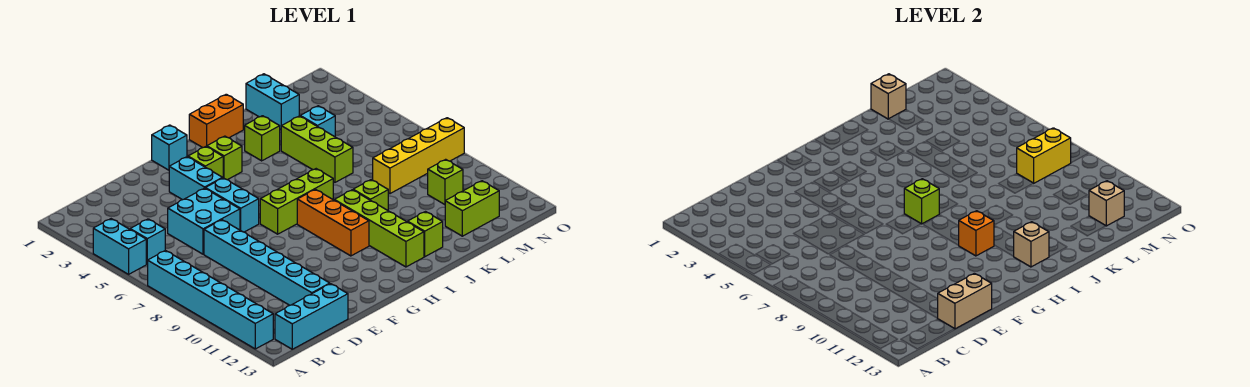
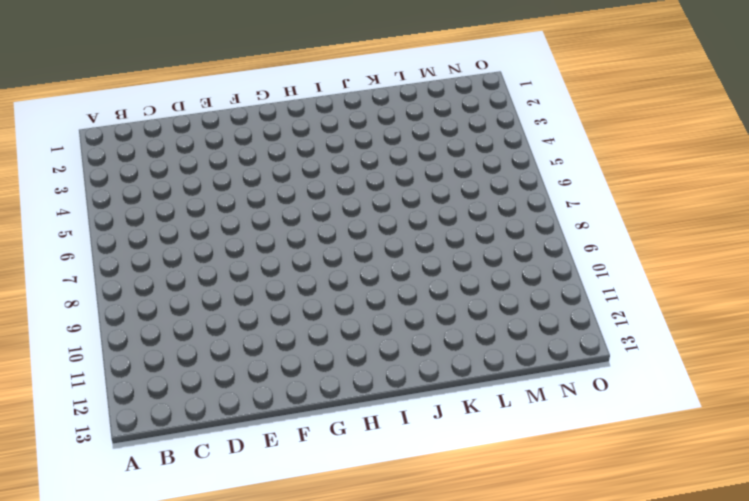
none -> cyan 1x2 brick [93,219,146,274]
none -> cyan 1x6 brick [148,250,273,349]
none -> cyan 1x1 brick [130,219,165,264]
none -> cyan 1x3 brick [275,284,348,349]

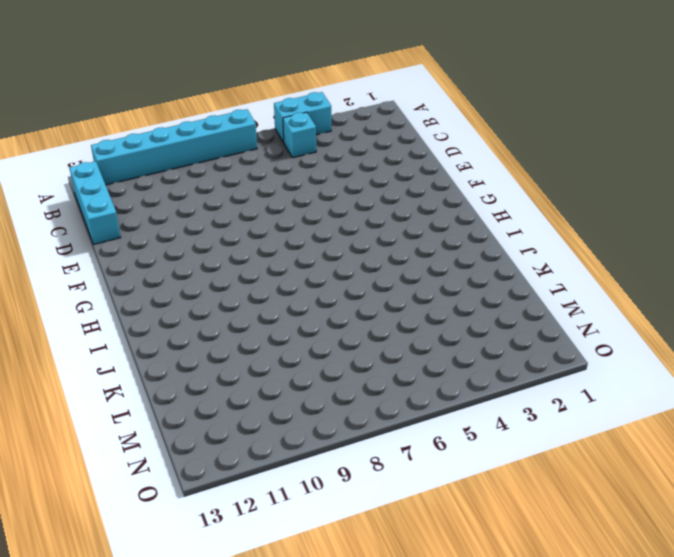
none -> cyan 2x2 brick [168,188,240,254]
none -> cyan 1x6 brick [204,220,330,305]
none -> cyan 1x2 brick [169,157,222,200]
none -> cyan 1x2 brick [205,178,259,232]

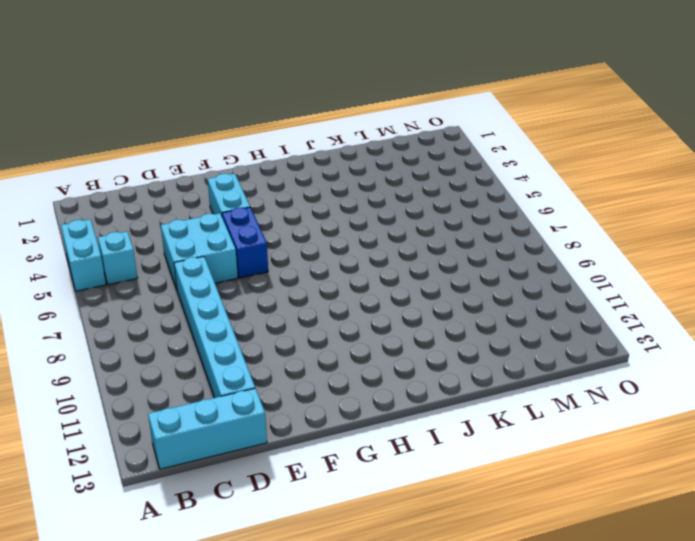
blue 1x2 brick [222,207,268,278] -> cyan 1x2 brick [205,178,259,232]
none -> cyan 1x6 brick [148,250,273,349]
none -> cyan 1x1 brick [152,125,187,170]
none -> lime 1x1 brick [188,146,223,178]
none -> lime 1x3 brick [260,169,333,234]

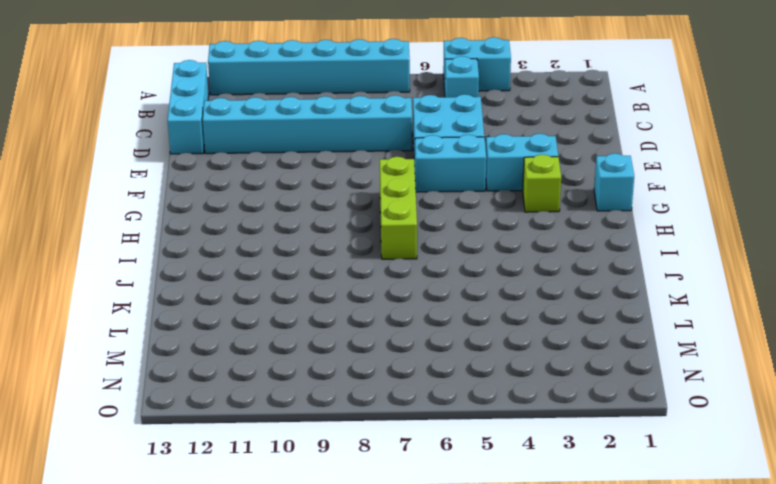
none -> lime 1x1 brick [207,136,242,180]
none -> orange 1x3 brick [297,189,369,256]
none -> orange 1x2 brick [189,94,243,148]
none -> lime 1x4 brick [334,190,424,267]

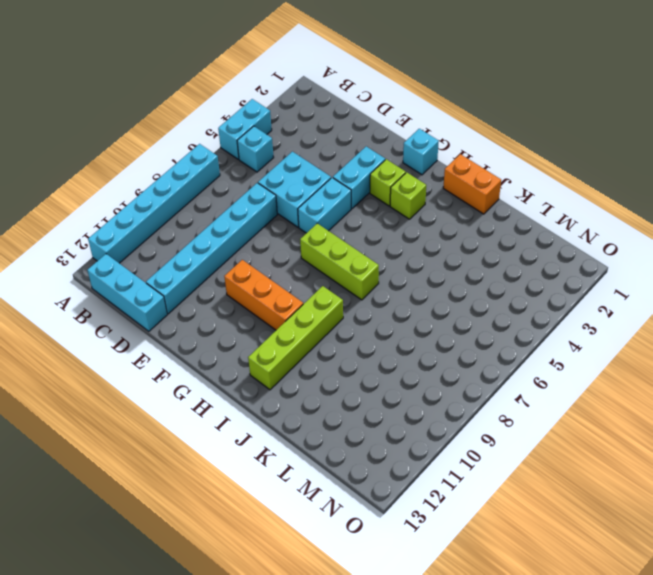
orange 1x3 brick [224,260,303,330] -> orange 1x3 brick turned to [297,189,369,256]
none -> lime 1x1 brick [245,116,280,161]
none -> lime 1x1 brick [353,180,388,210]
none -> lime 1x1 brick [408,212,443,257]
none -> lime 1x3 brick [281,116,353,182]

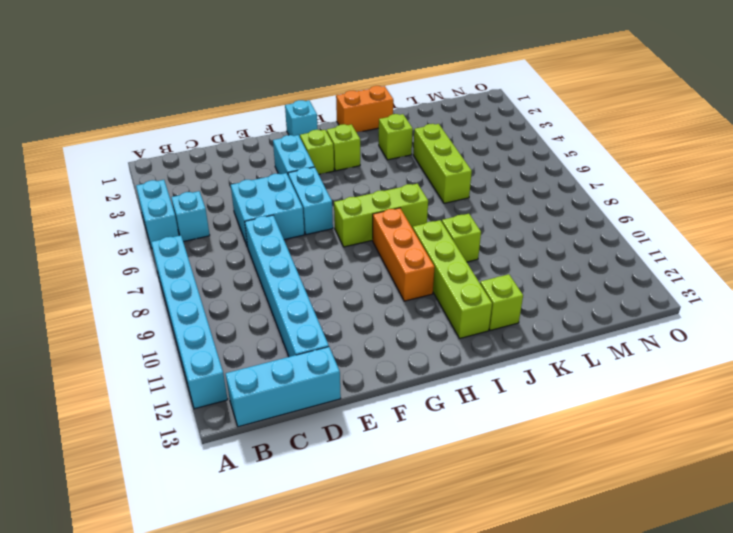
none -> cyan 1x2 brick [246,74,299,129]
none -> cyan 1x1 brick [300,106,335,137]
none -> yellow 1x4 brick [373,118,464,194]
none -> lime 1x2 brick [445,181,499,236]

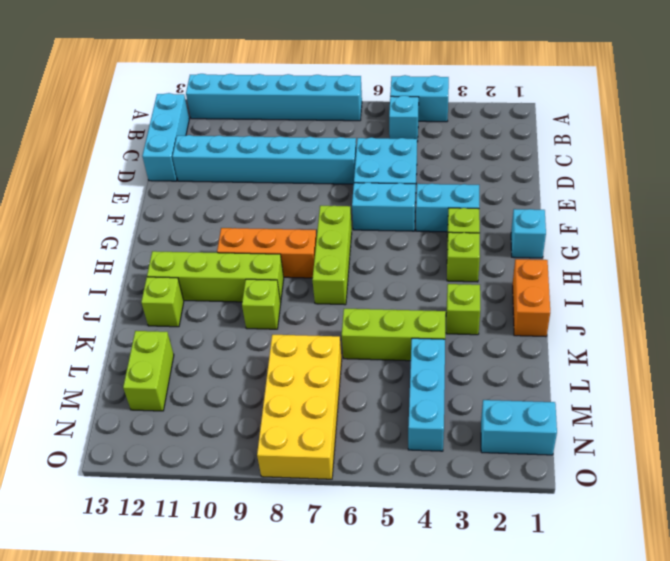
cyan 1x3 brick [408,338,445,451] -> cyan 1x1 brick [300,106,335,137]
yellow 2x4 brick [257,335,342,479] -> yellow 1x4 brick [373,118,464,194]
cyan 1x2 brick [481,400,557,455] -> cyan 1x2 brick moved to [246,74,299,129]
none -> lime 1x1 brick [428,159,463,205]
none -> tan 1x2 brick [937,273,992,329]
none -> lime 1x1 brick [904,179,939,224]
none -> orange 1x1 brick [958,211,994,256]

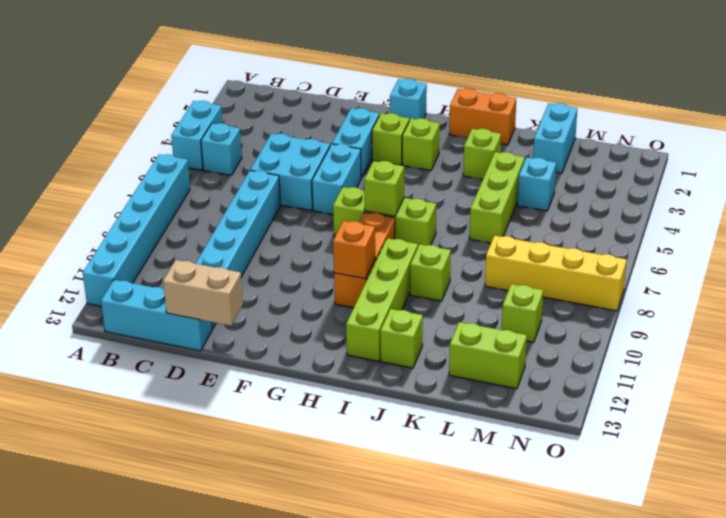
none -> tan 1x1 brick [1013,222,1049,267]
none -> tan 1x1 brick [871,74,906,119]
none -> yellow 1x2 brick [1017,128,1071,183]
none -> tan 1x1 brick [1089,181,1124,226]

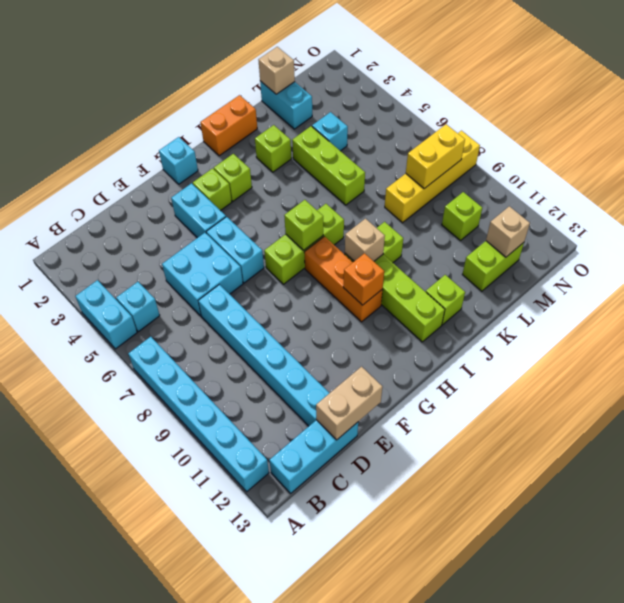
tan 1x1 brick [345,219,385,261] -> tan 1x1 brick moved to [1013,222,1049,267]

